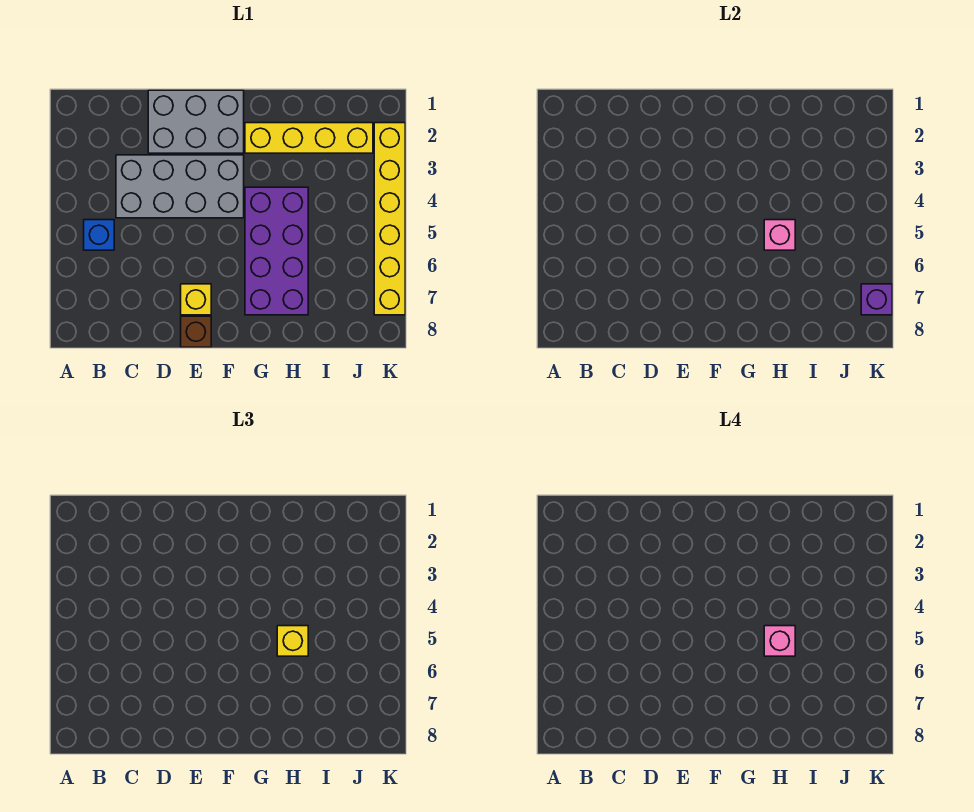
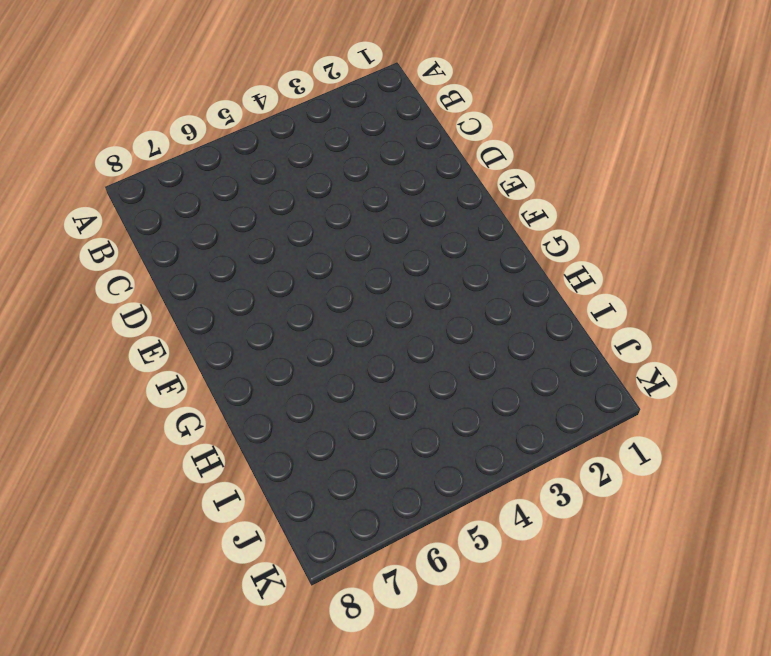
none -> blue 1x1 brick [84,220,114,250]
none -> grey 2x4 brick [116,155,244,218]
none -> grey 2x3 brick [148,90,244,153]

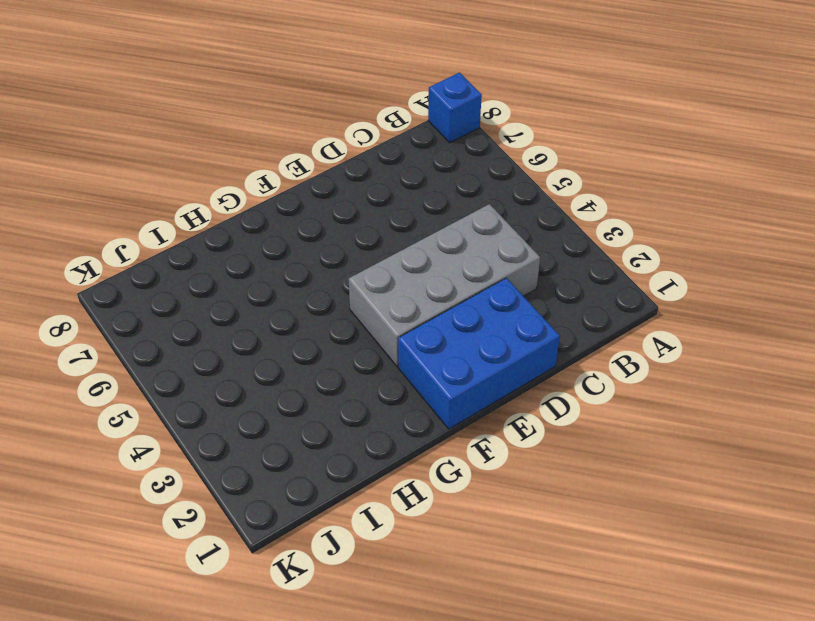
blue 1x1 brick [428,73,482,143] -> blue 1x1 brick moved to [84,220,114,250]
blue 2x3 brick [398,278,560,429] -> grey 2x3 brick [148,90,244,153]
none -> yellow 1x1 brick [181,284,211,315]
none -> brown 1x1 brick [181,316,211,347]
none -> yellow 1x4 brick [245,123,373,153]

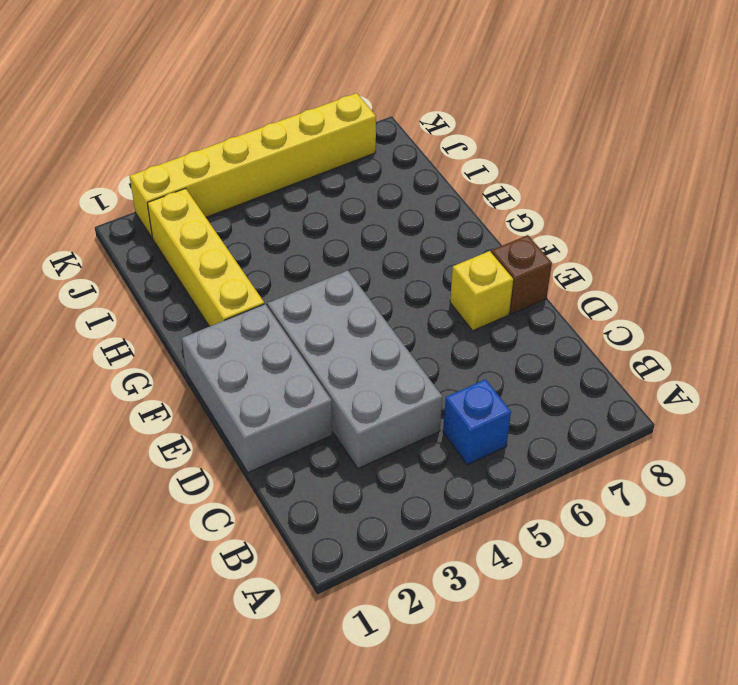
none -> purple 2x4 brick [245,187,308,315]
none -> pink 1x1 brick [764,220,795,250]
none -> purple 1x1 brick [861,284,892,315]

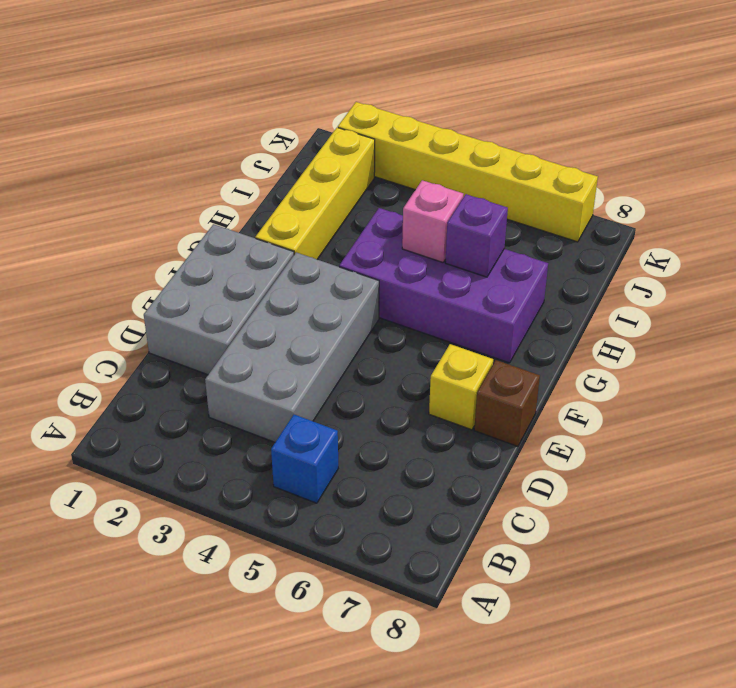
purple 1x1 brick [445,194,508,277] -> purple 1x1 brick moved to [861,284,892,315]
none -> yellow 1x1 brick [277,626,308,656]
none -> pink 1x1 brick [764,626,795,656]

